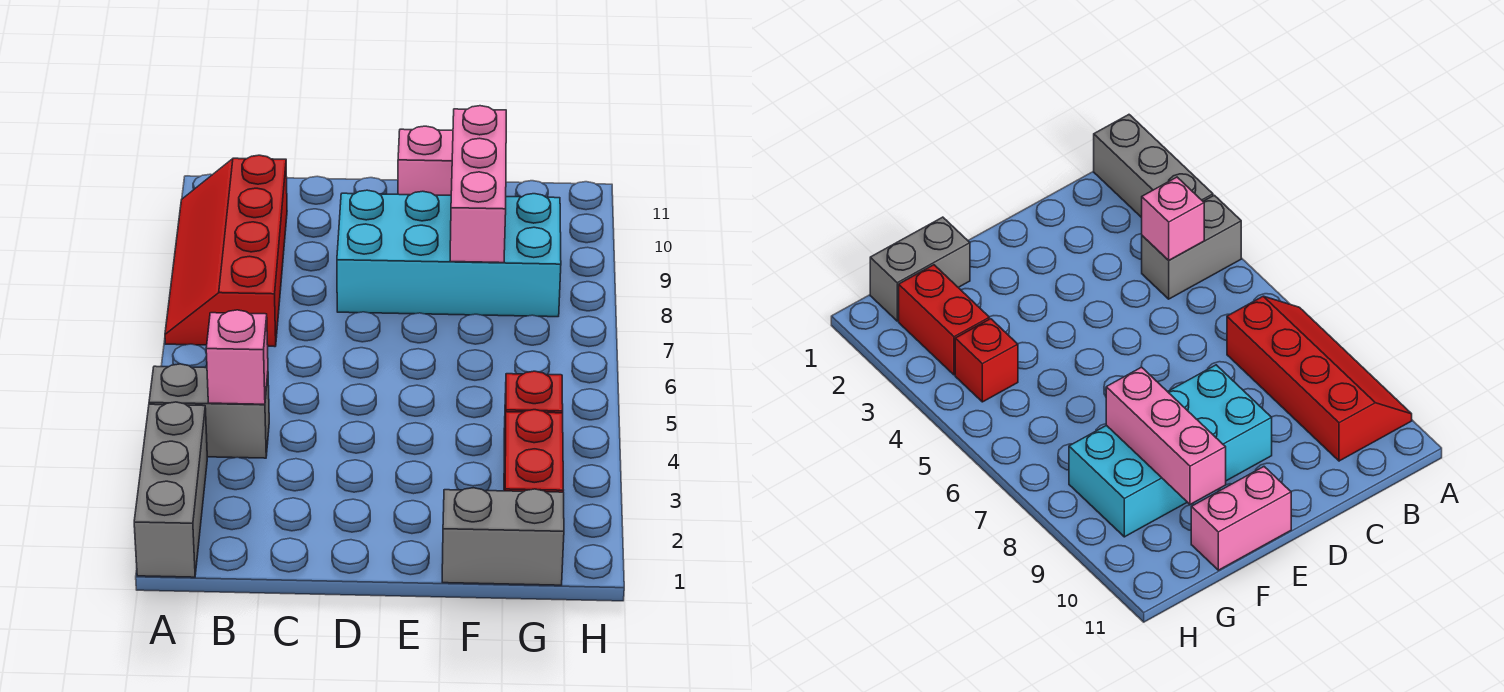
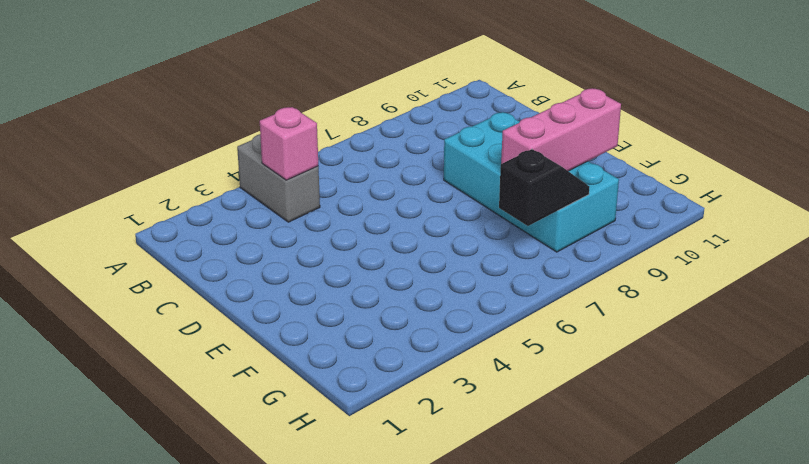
black 1x2 slope [499,149,589,226] -> none
none -> grey 1x3 brick [134,402,207,577]
none -> red 2x4 slope [165,155,287,347]

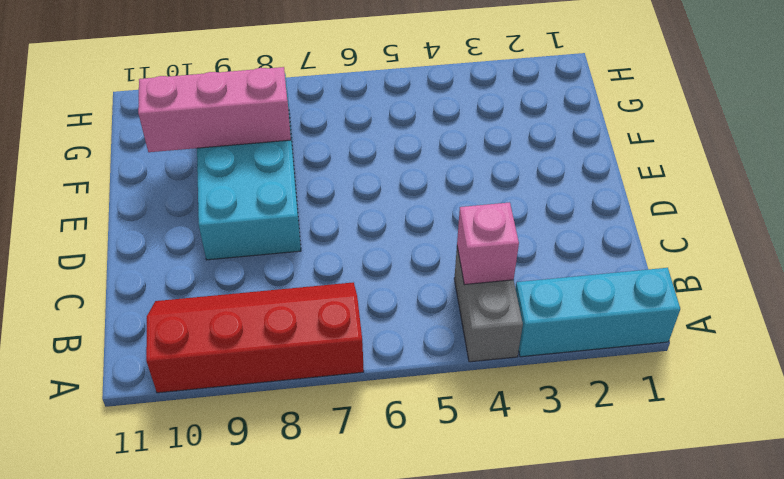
cyan 1x3 brick [515,268,680,357] -> grey 1x3 brick [134,402,207,577]
red 2x4 slope [146,282,364,393] -> red 2x4 slope turned to [165,155,287,347]
none -> pink 1x2 brick [398,126,453,195]
none -> grey 1x2 brick [442,488,564,585]

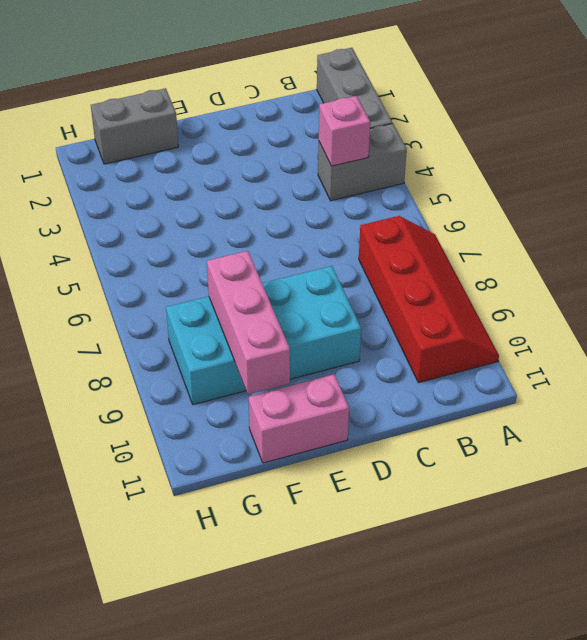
none -> red 1x2 brick [504,410,563,492]
none -> red 1x1 brick [504,371,563,456]

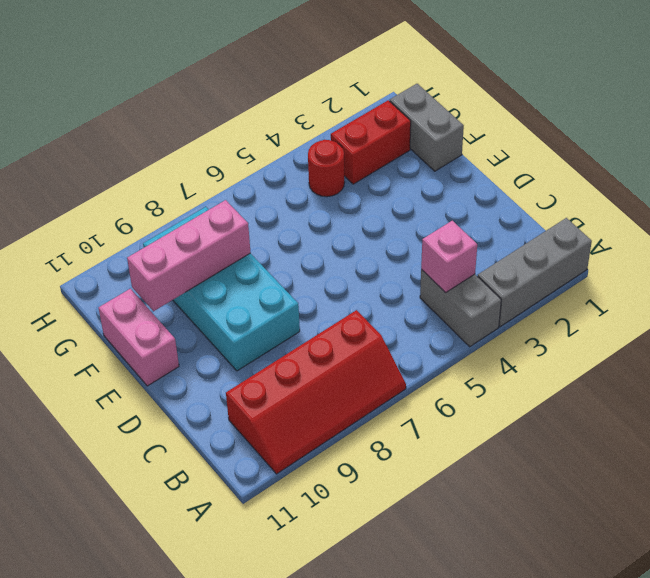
red 1x1 round brick [308,140,345,197] -> red 1x1 brick [504,371,563,456]

